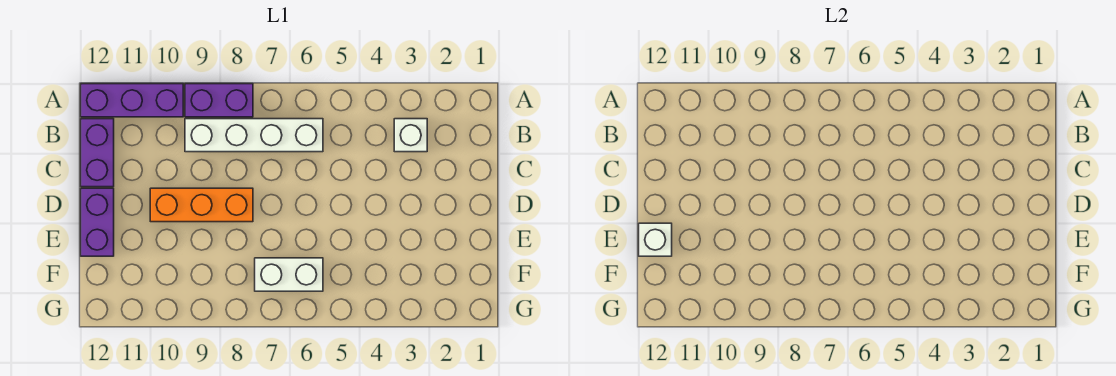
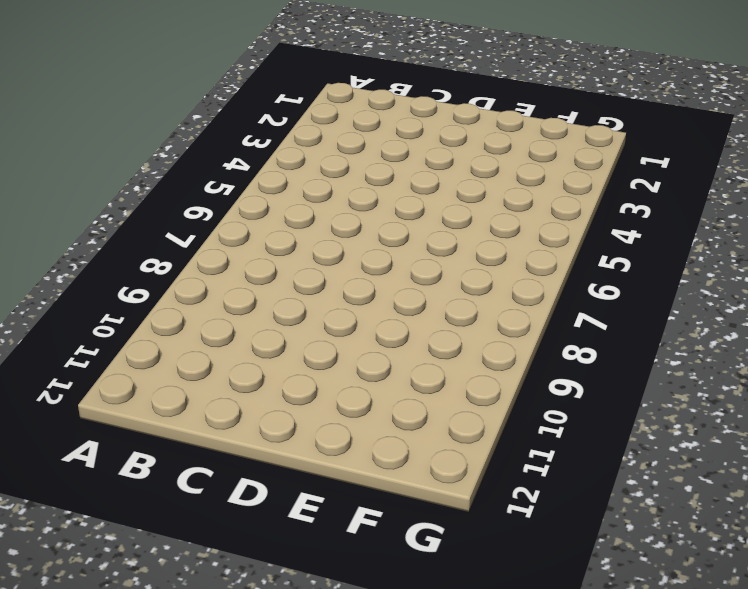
none -> purple 1x2 brick [185,84,253,117]
none -> purple 1x3 brick [81,84,183,117]

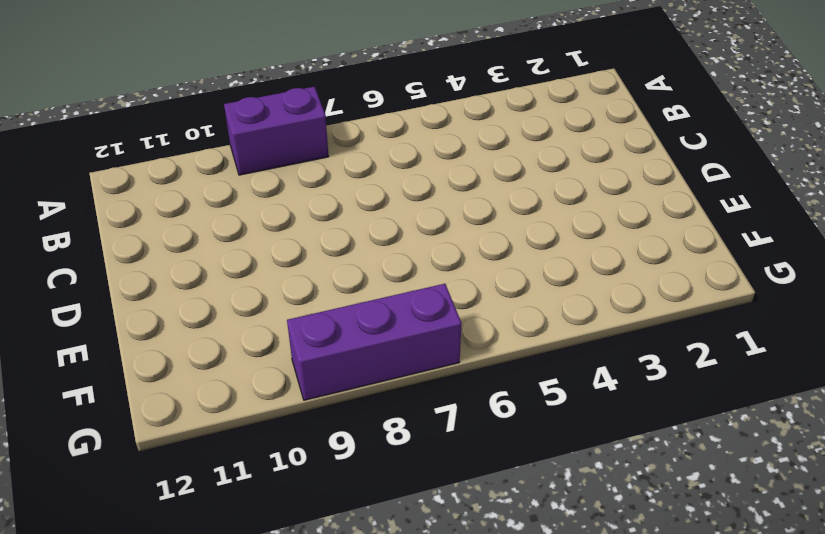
purple 1x3 brick [287,284,462,400] -> purple 1x3 brick moved to [81,84,183,117]
none -> white 1x1 brick [394,119,427,152]
none -> white 1x4 brick [185,119,323,152]

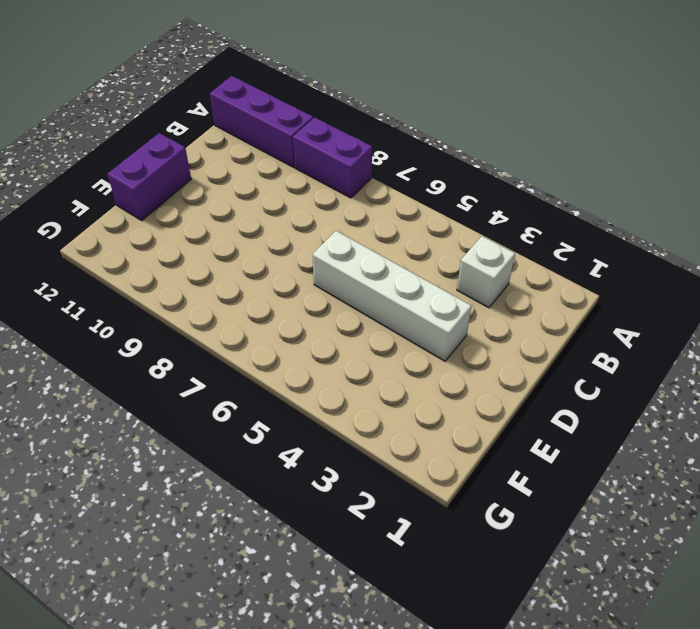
white 1x4 brick [312,231,472,361] -> white 1x4 brick moved to [185,119,323,152]
none -> purple 1x2 brick [81,119,114,187]
none -> orange 1x3 brick [150,188,253,222]

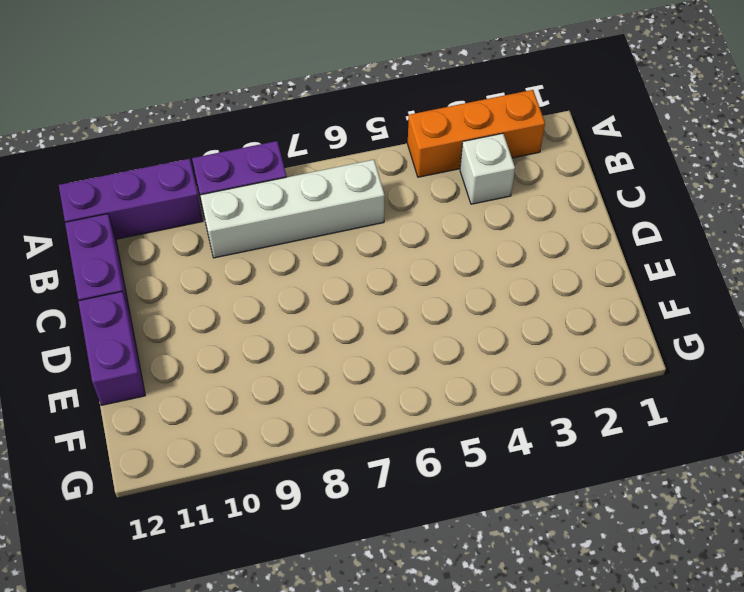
orange 1x3 brick [408,90,545,177] -> orange 1x3 brick moved to [150,188,253,222]
none -> white 1x2 brick [255,258,323,291]
none -> white 1x1 brick [639,223,672,256]

